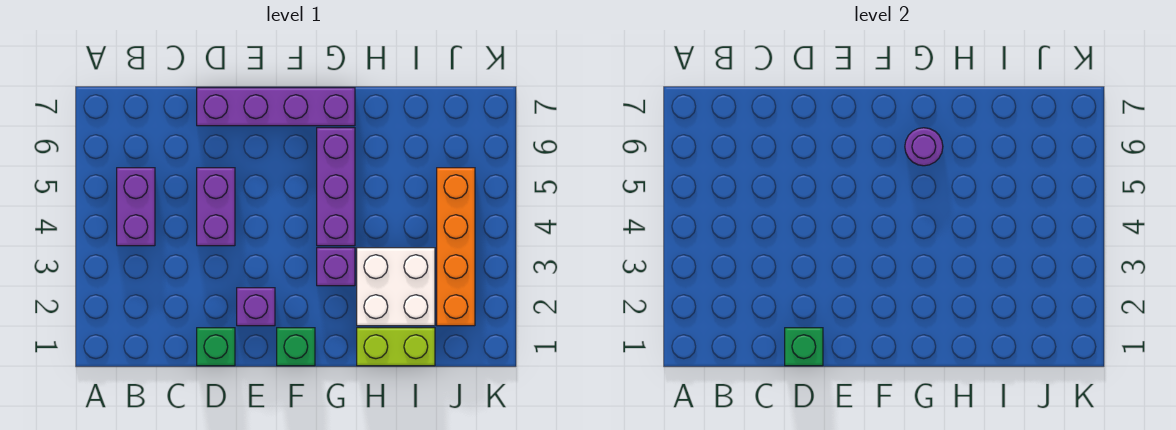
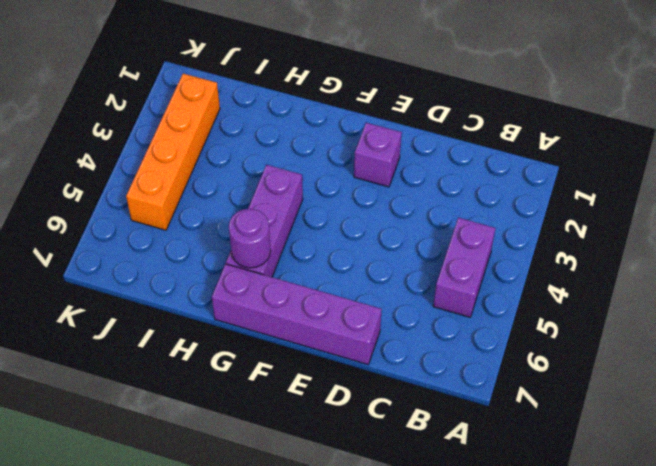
none -> green 1x1 brick [197,328,235,366]
none -> purple 1x2 brick [197,168,235,246]
none -> green 1x1 brick [277,328,315,366]

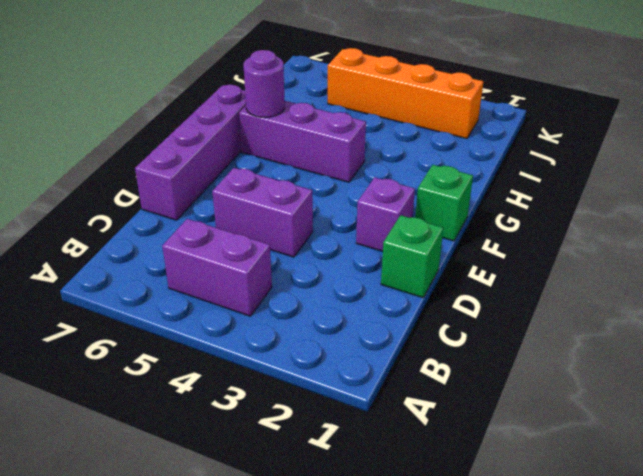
none -> purple 1x1 brick [317,248,355,286]
none -> lime 1x2 brick [357,328,435,366]
none -> white 2x2 brick [357,248,435,326]

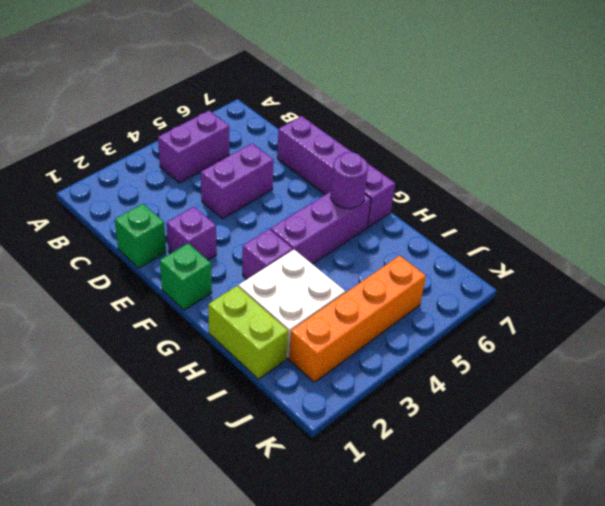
none -> green 1x1 brick [785,328,823,366]

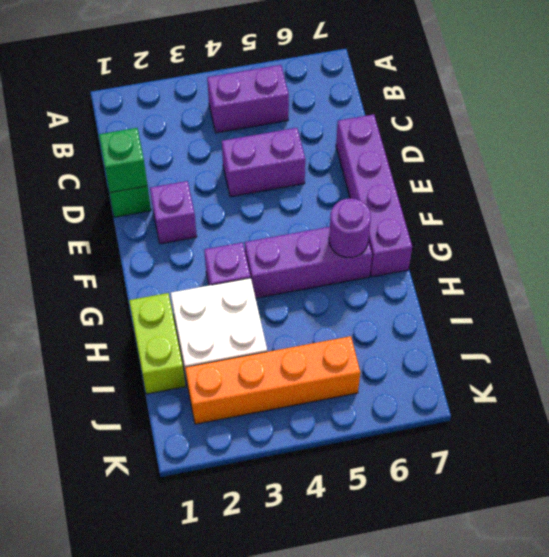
none -> green 1x1 brick [277,328,315,366]

